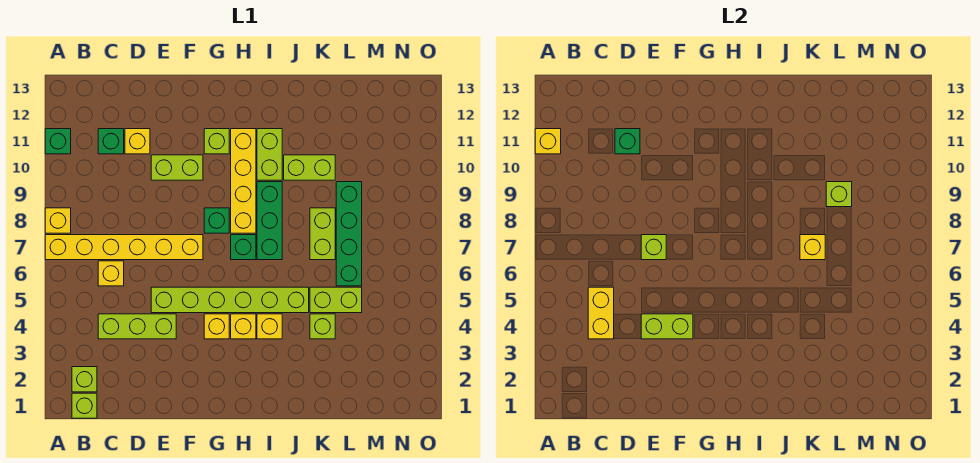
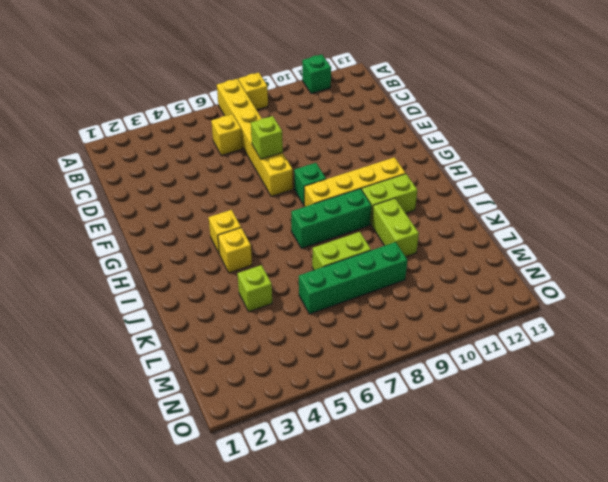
none -> lime 1x1 brick [72,393,97,418]
none -> lime 1x1 brick [72,367,97,392]
none -> lime 1x3 brick [98,314,176,339]
none -> green 1x1 brick [98,129,124,154]

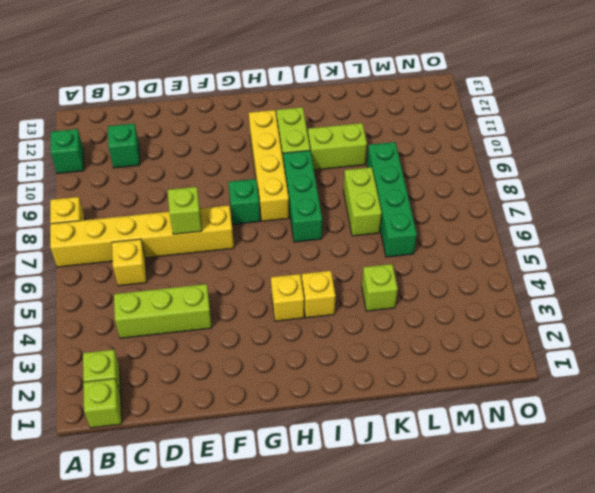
none -> yellow 1x1 brick [125,129,150,154]
none -> lime 1x6 brick [151,287,309,313]
none -> lime 1x2 brick [151,155,203,180]
none -> yellow 1x1 brick [204,314,229,339]

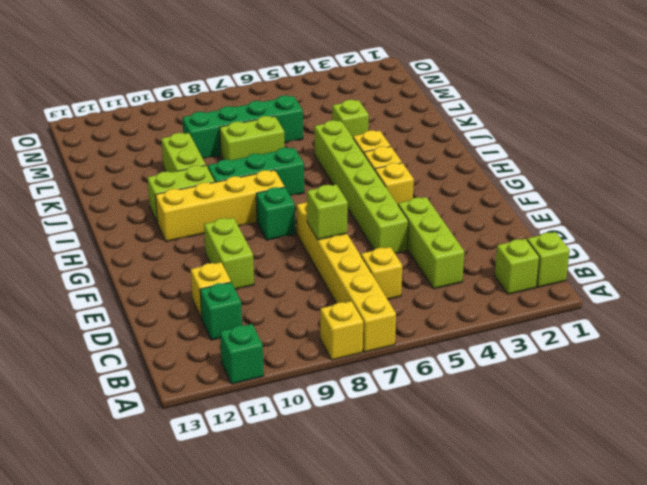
none -> lime 1x1 brick [204,129,229,154]
none -> green 1x1 brick [231,235,256,260]
none -> lime 1x2 brick [310,287,362,313]
none -> yellow 1x1 brick [535,129,561,154]

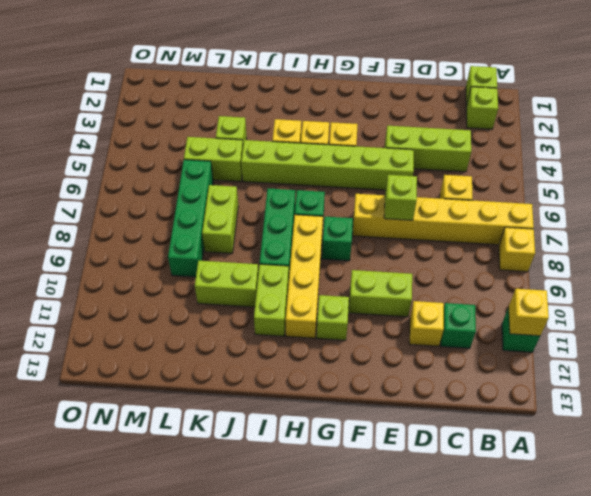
none -> yellow 1x2 brick [588,287,614,339]
none -> green 1x1 brick [615,129,640,154]
none -> lime 1x2 brick [641,314,693,339]
none -> yellow 1x1 brick [800,235,825,260]

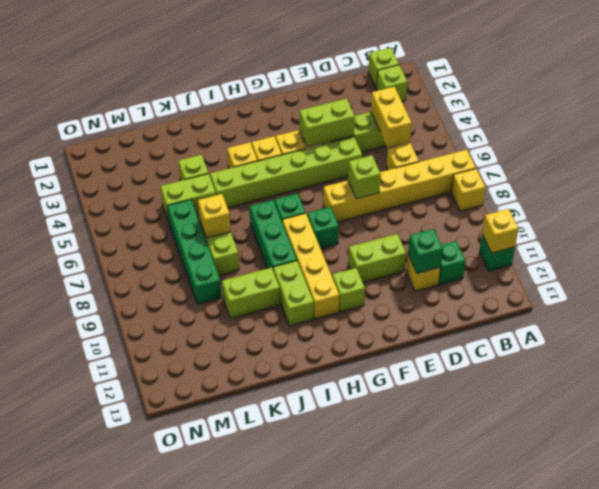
none -> lime 1x1 brick [826,182,852,207]

